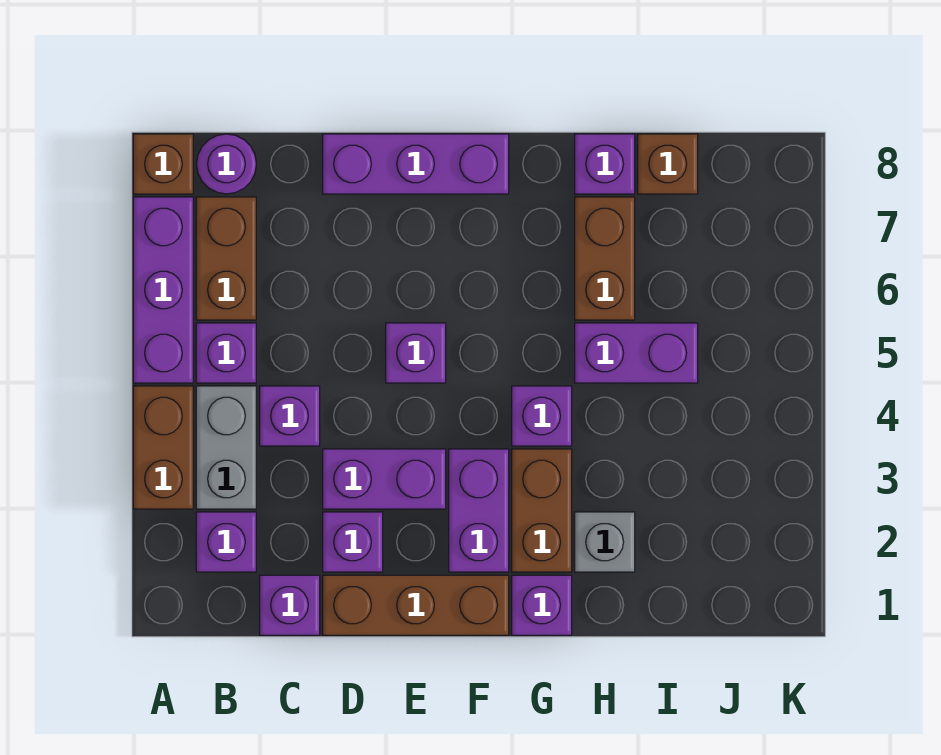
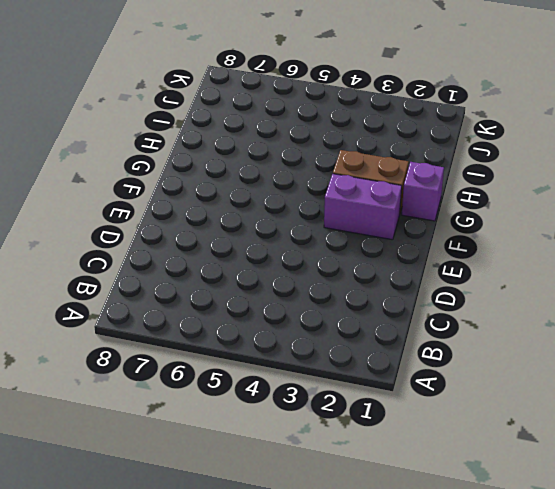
none -> brown 1x2 brick [133,386,193,509]
none -> purple 1x3 brick [133,197,193,383]
none -> brown 1x1 brick [133,134,193,194]

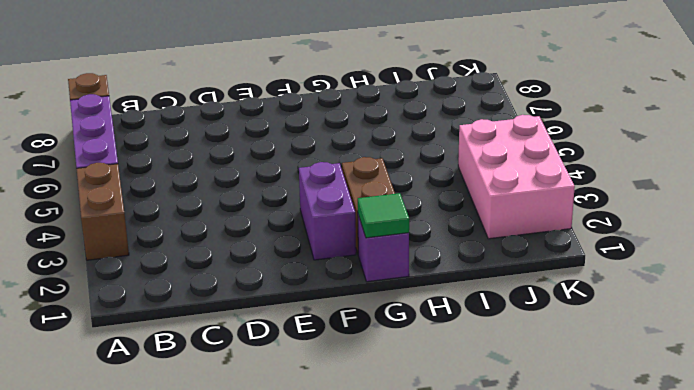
green 1x1 tile [357,193,409,238] -> none
pink 2x3 brick [458,115,575,239] -> none
none -> purple 1x1 brick [196,512,256,572]
none -> grey 1x2 brick [196,386,256,509]
none -> purple 1x1 brick [196,323,256,383]

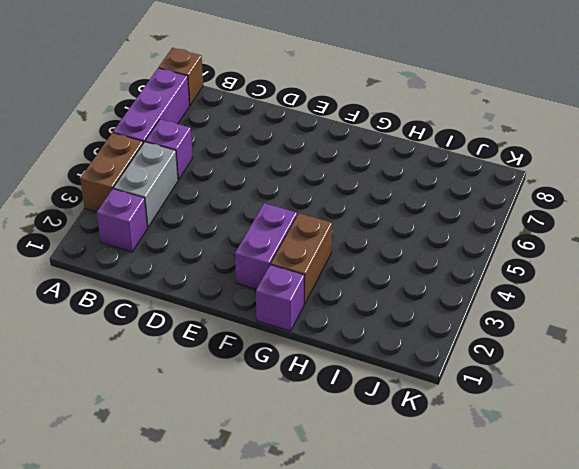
none -> brown 1x2 brick [196,197,256,320]
none -> purple 1x1 round brick [197,134,256,194]
none -> purple 1x1 brick [260,575,320,635]

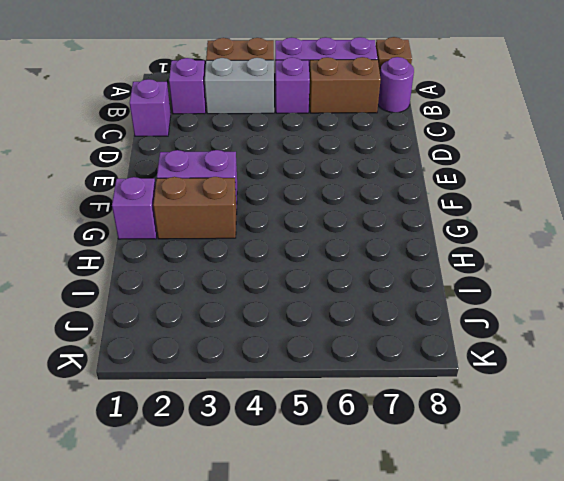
none -> purple 1x1 brick [260,386,320,446]
none -> brown 1x3 brick [323,575,509,635]
none -> purple 1x1 brick [323,512,383,572]

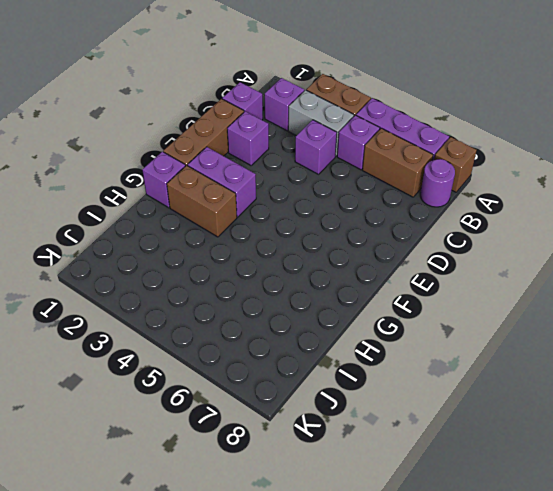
none -> purple 1x2 brick [323,449,446,509]
none -> purple 1x3 brick [323,134,509,194]
none -> purple 1x1 brick [386,323,446,383]

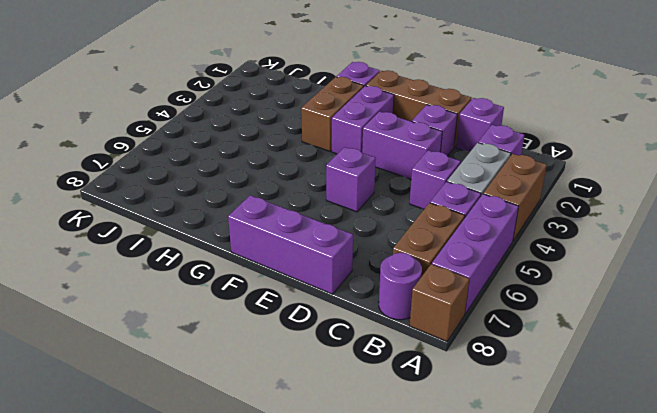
none -> purple 1x1 brick [512,386,572,446]
none -> grey 1x1 brick [575,512,635,572]
none -> purple 1x2 brick [575,323,698,383]

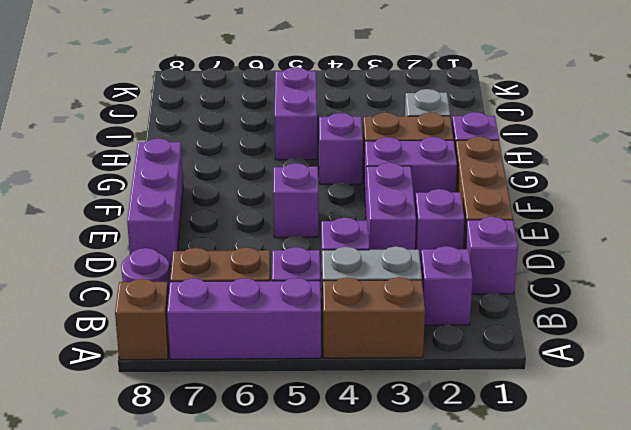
none -> brown 1x2 brick [575,197,635,320]
none -> purple 1x1 brick [575,134,635,194]
none -> brown 1x1 brick [638,134,698,194]

